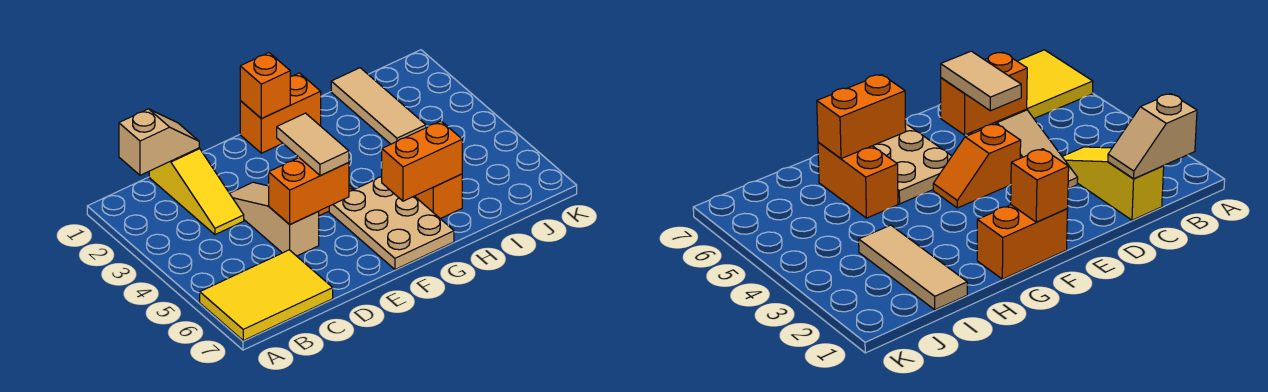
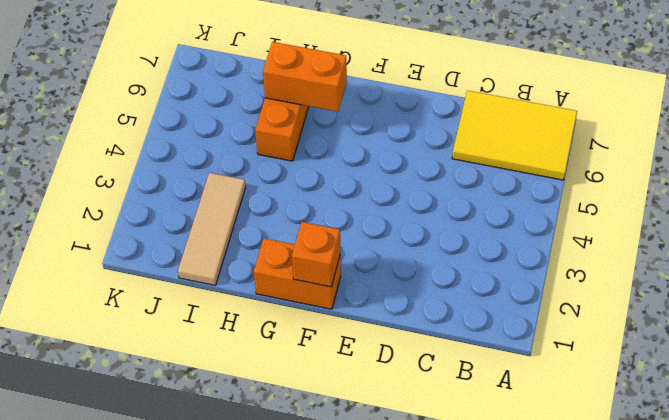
none -> yellow 1x3 slope [149,148,244,235]
none -> tan 1x3 slope [230,182,319,256]
none -> orange 1x2 slope [933,124,1021,208]

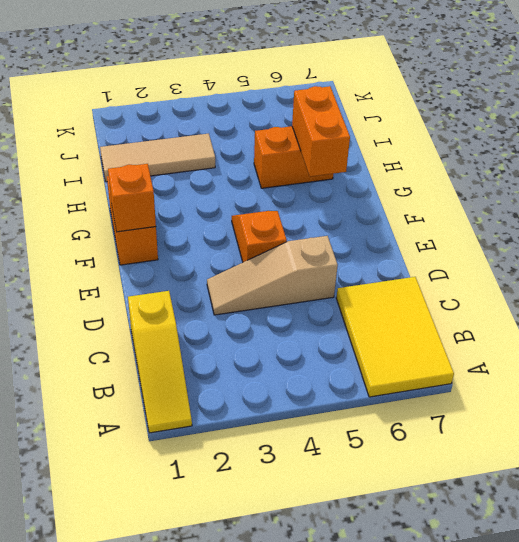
yellow 1x3 slope [128,291,192,433] -> yellow 1x3 slope turned to [149,148,244,235]
none -> tan 2x3 plate [329,177,454,269]
none -> tan 1x2 slope [119,109,199,175]
none -> orange 1x2 brick [269,158,349,224]

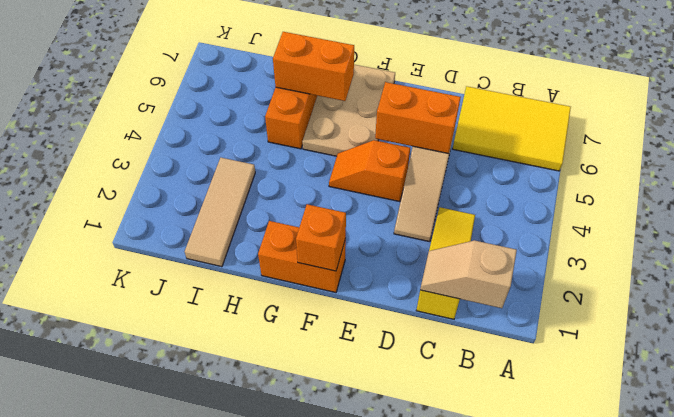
none -> tan 1x2 tile [277,113,349,175]

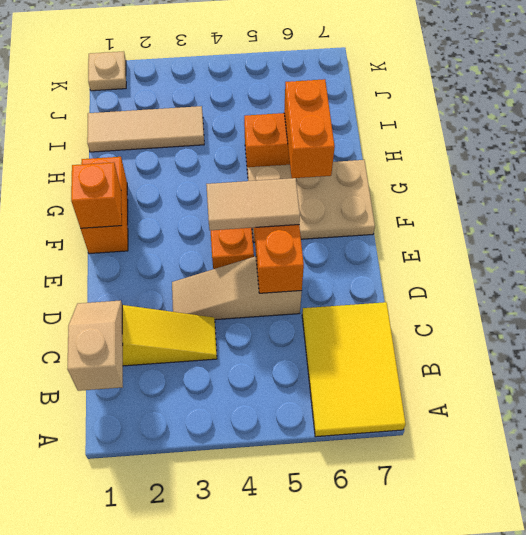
tan 1x1 plate [88,51,126,91] -> none

